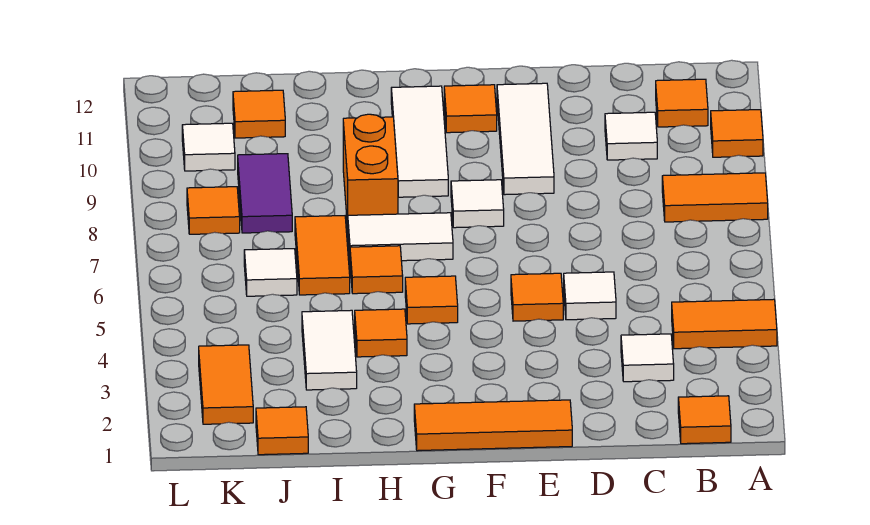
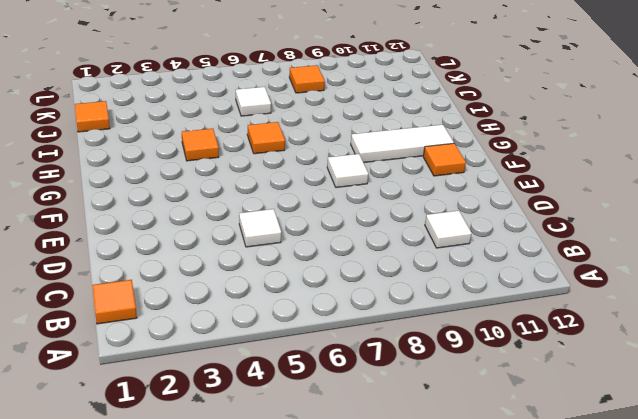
none -> orange 1x2 tile [672,299,777,349]
none -> orange 1x2 tile [662,173,768,222]
none -> orange 1x1 tile [711,110,763,157]

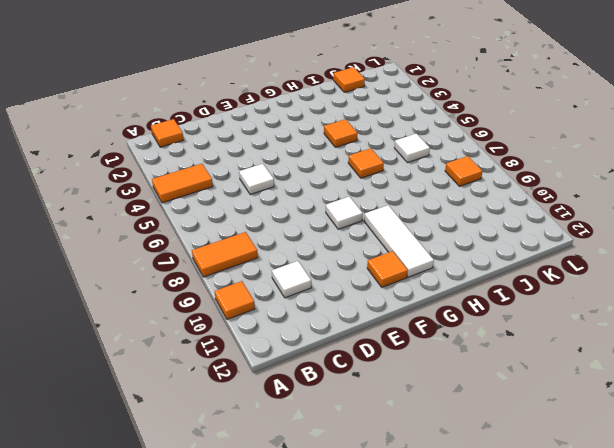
none -> orange 1x1 tile [656,79,708,127]
none -> white 1x1 tile [621,334,674,382]
none -> orange 1x3 tile [414,400,572,451]

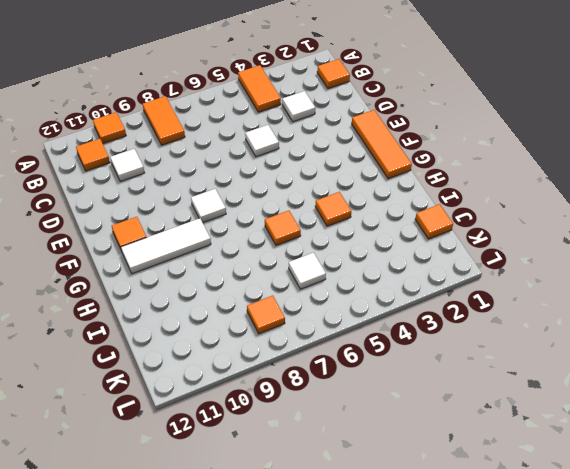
none -> orange 1x1 tile [511,273,563,321]
none -> white 1x3 tile [497,83,554,195]
none -> orange 1x1 tile [405,276,458,324]

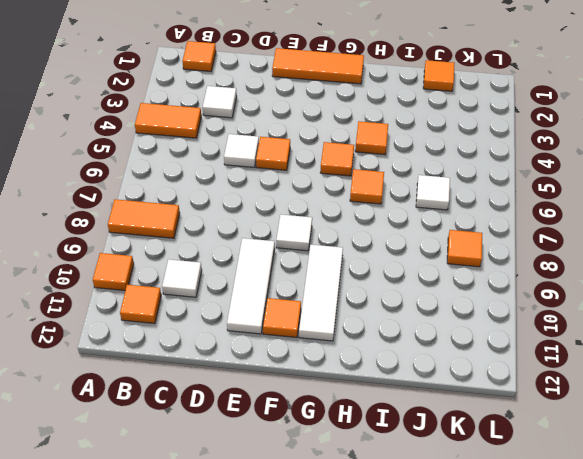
none -> white 1x2 tile [348,213,453,261]
none -> orange 1x2 brick [343,114,398,227]
none -> white 1x2 tile [302,310,357,390]

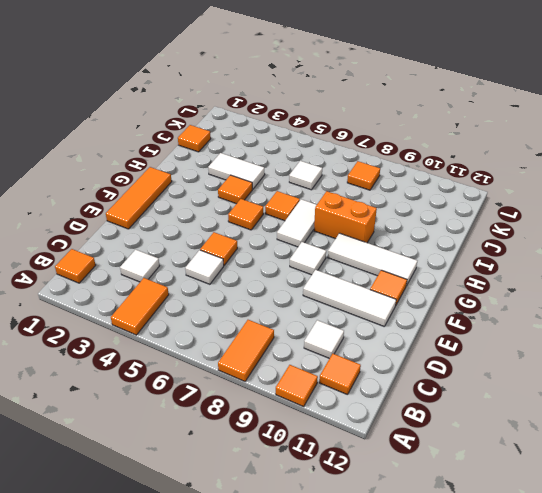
none -> orange 1x2 tile [295,216,350,295]
none -> purple 1x2 tile [238,154,292,233]
none -> orange 1x1 tile [233,90,285,138]

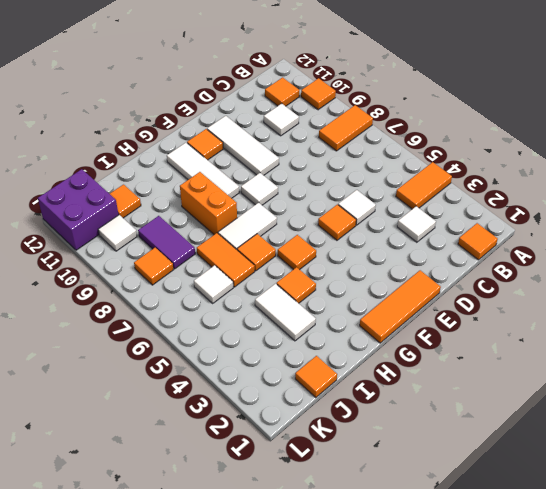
purple 2x2 brick [38,169,118,250] -> none
none -> orange 1x2 tile [199,345,253,424]

